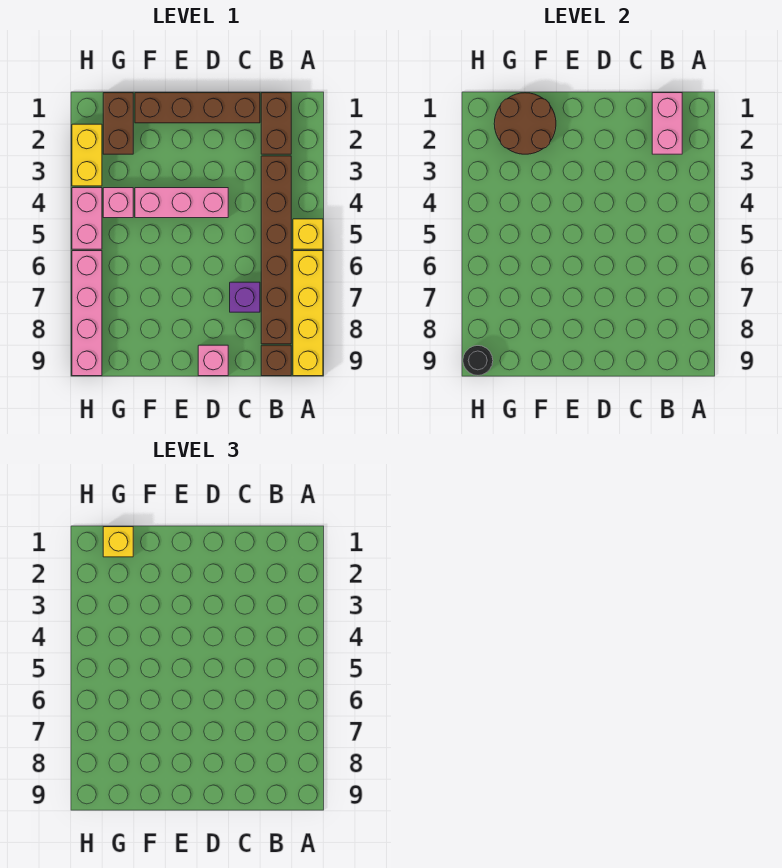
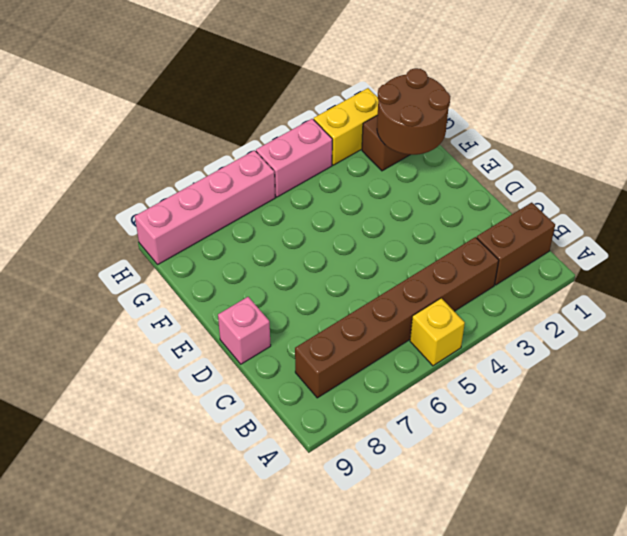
none -> yellow 1x4 brick [293,251,323,376]
none -> brown 1x1 brick [261,345,291,376]
none -> brown 1x4 brick [135,93,260,123]

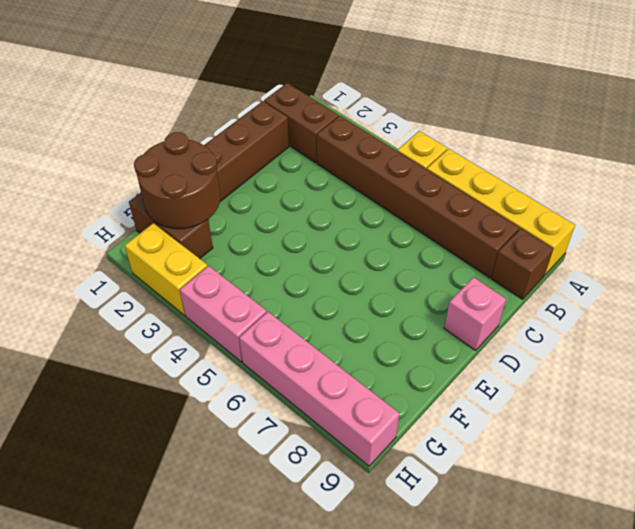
none -> purple 1x1 brick [230,282,260,312]
none -> pink 1x3 brick [135,188,228,218]
none -> pink 1x1 brick [103,188,133,218]

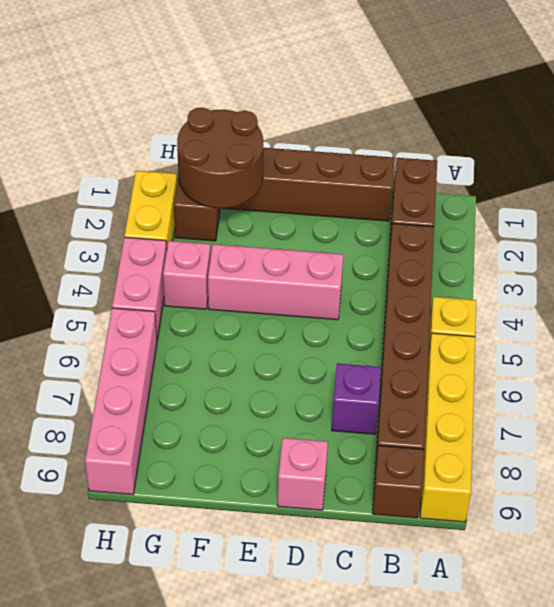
none -> pink 1x2 brick [652,93,682,154]
none -> black 1x1 round brick [463,346,493,375]
none -> yellow 1x1 brick [103,527,133,557]

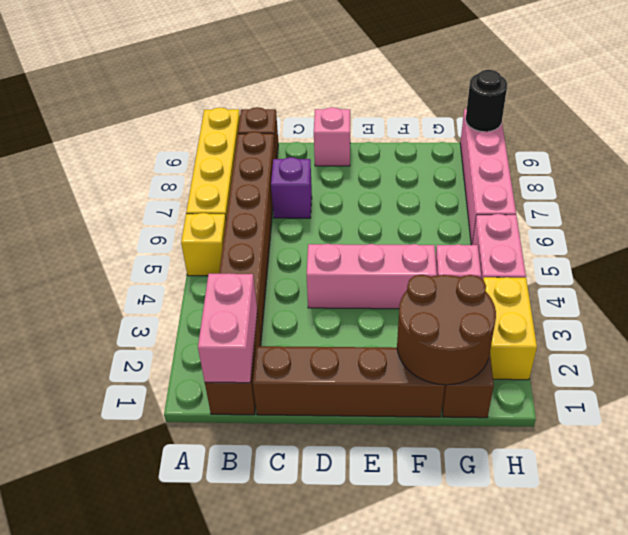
none -> yellow 1x1 brick [103,527,133,557]

